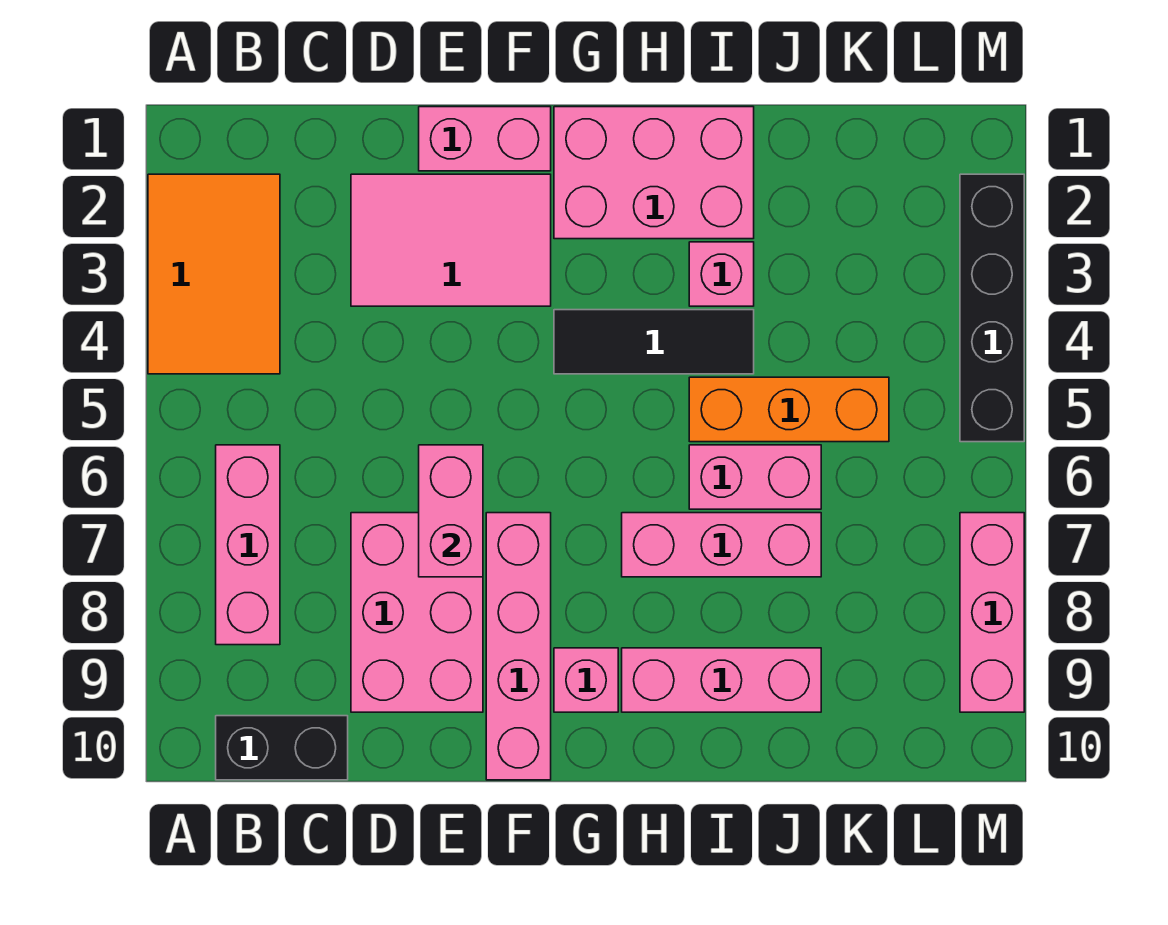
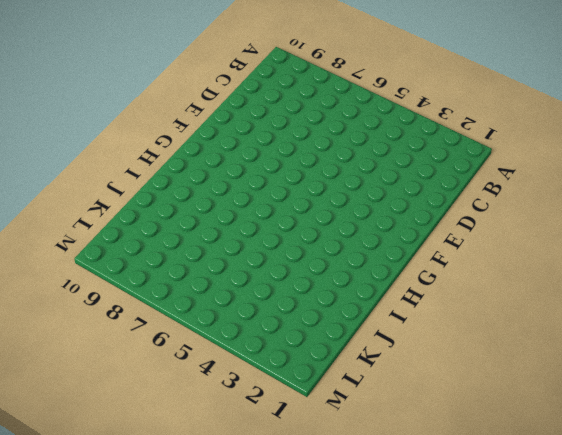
none -> orange 2x3 tile [148,174,280,374]
none -> pink 1x3 brick [216,445,280,645]
none -> black 1x2 brick [216,716,348,780]

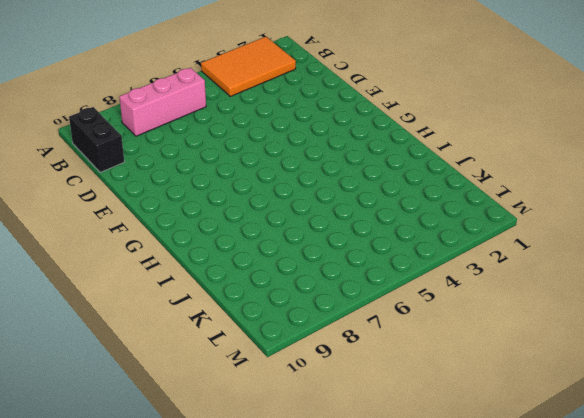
none -> pink 2x3 tile [351,174,551,306]
none -> pink 2x3 brick [351,513,483,712]
none -> pink 1x2 brick [419,107,551,171]

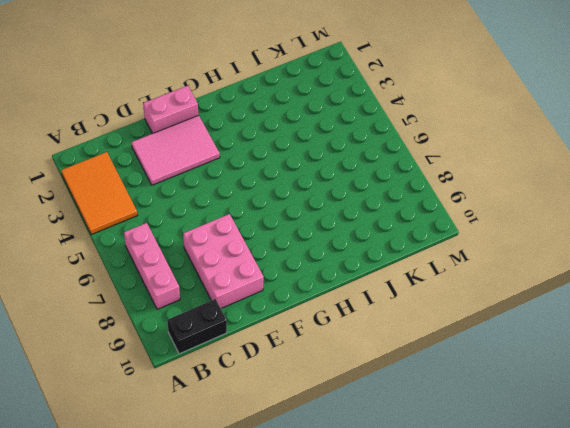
none -> pink 1x4 brick [486,513,551,780]
none -> pink 2x3 brick [554,107,754,239]
none -> black 1x3 tile [554,310,754,374]

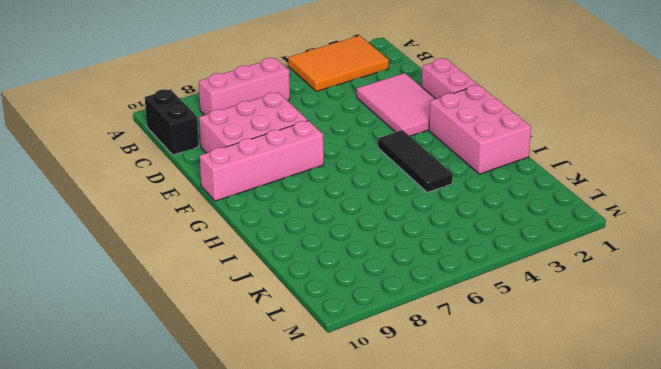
none -> pink 1x1 brick [554,648,618,712]
none -> pink 1x3 brick [622,513,821,577]
none -> pink 1x3 brick [622,648,821,712]

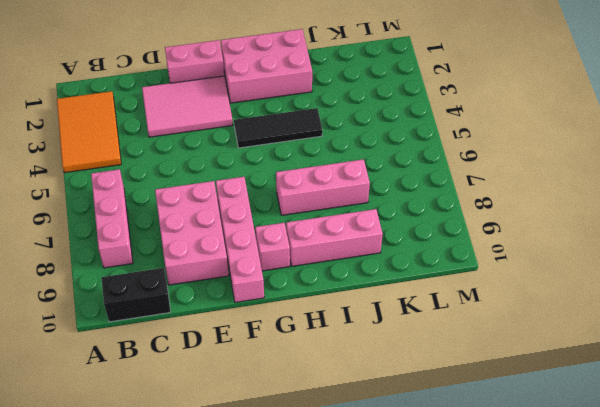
none -> pink 1x1 brick [689,242,754,306]
none -> orange 1x3 brick [689,377,889,442]
none -> pink 1x2 brick [689,445,821,509]

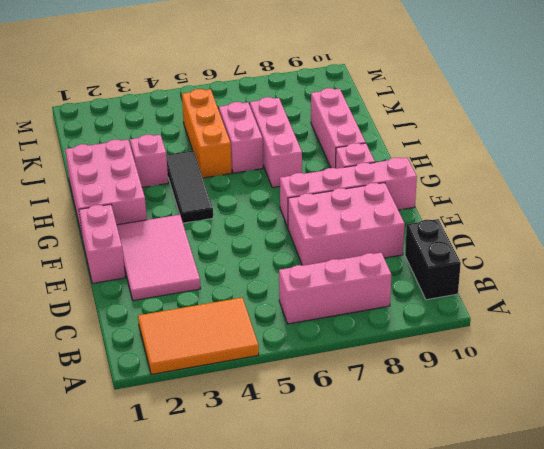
none -> black 1x4 brick [960,174,1024,442]
none -> pink 1x3 brick [960,513,1024,712]
none -> pink 1x2 brick [419,445,483,577]

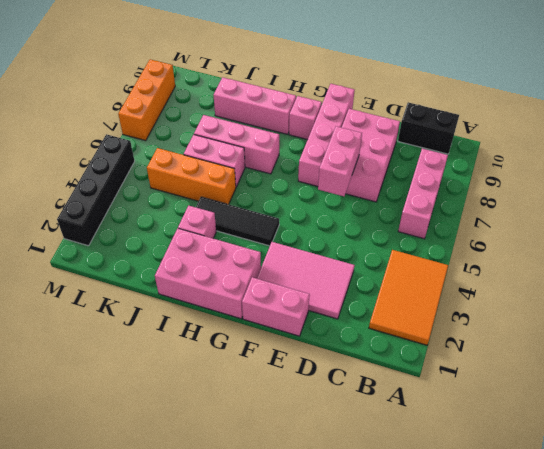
orange 1x3 brick [118,59,175,141] -> pink 1x3 brick [960,513,1024,712]

